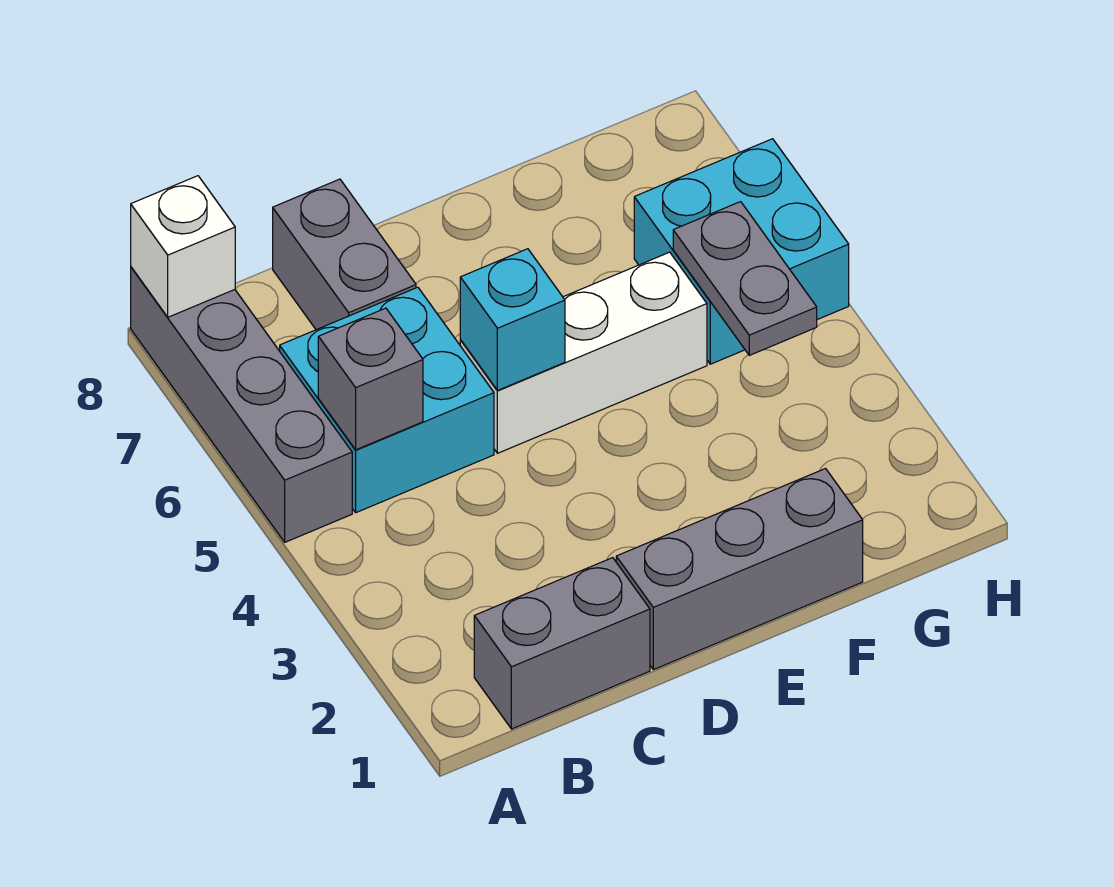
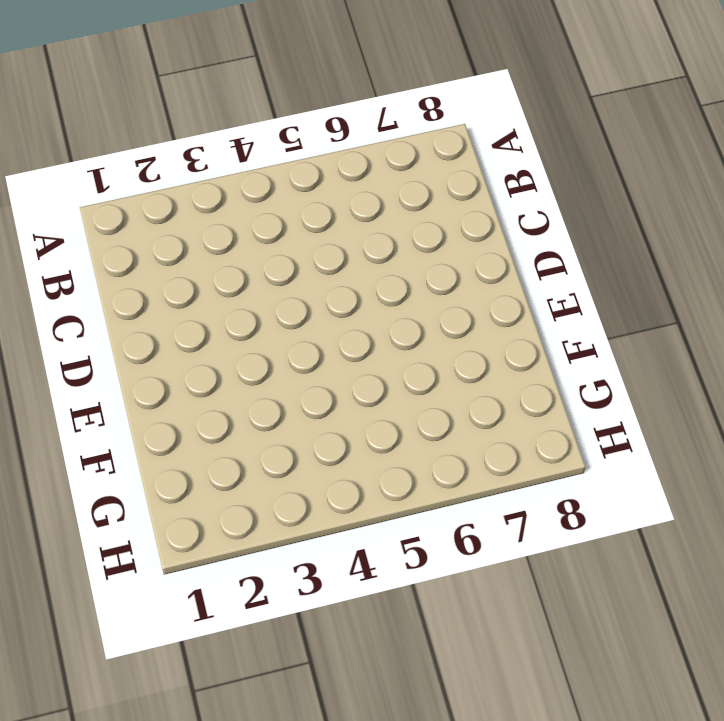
none -> grey 1x4 brick [131,267,352,542]
none -> grey 1x2 brick [474,558,650,729]

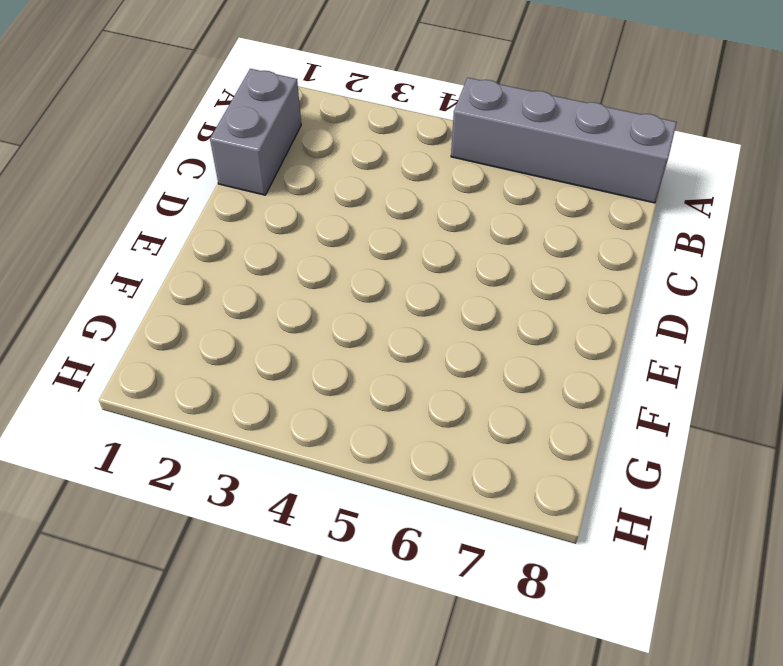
none -> cyan 2x2 brick [280,287,494,513]
none -> grey 1x2 brick [273,179,416,330]

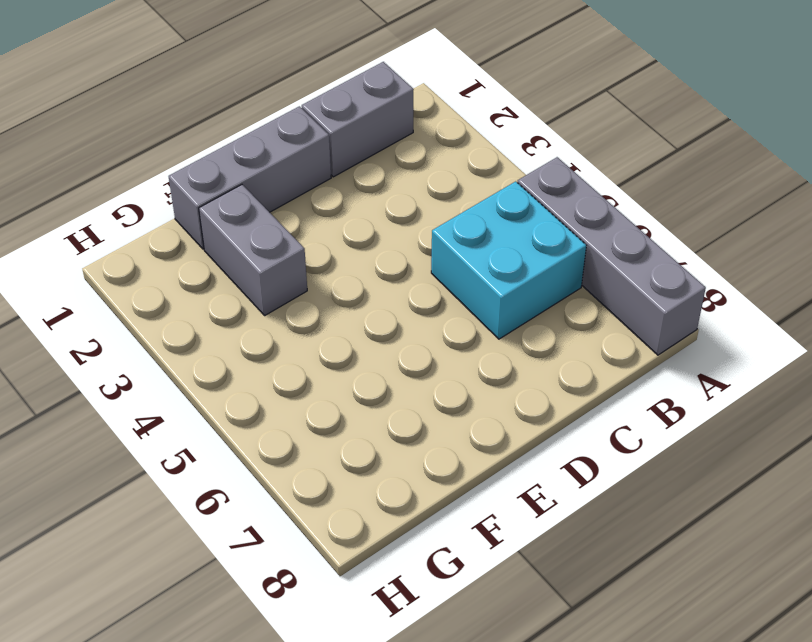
grey 1x2 brick [199,185,307,315] -> grey 1x2 brick moved to [273,179,416,330]
none -> white 1x3 brick [460,252,707,453]
none -> cyan 2x2 brick [634,139,849,364]

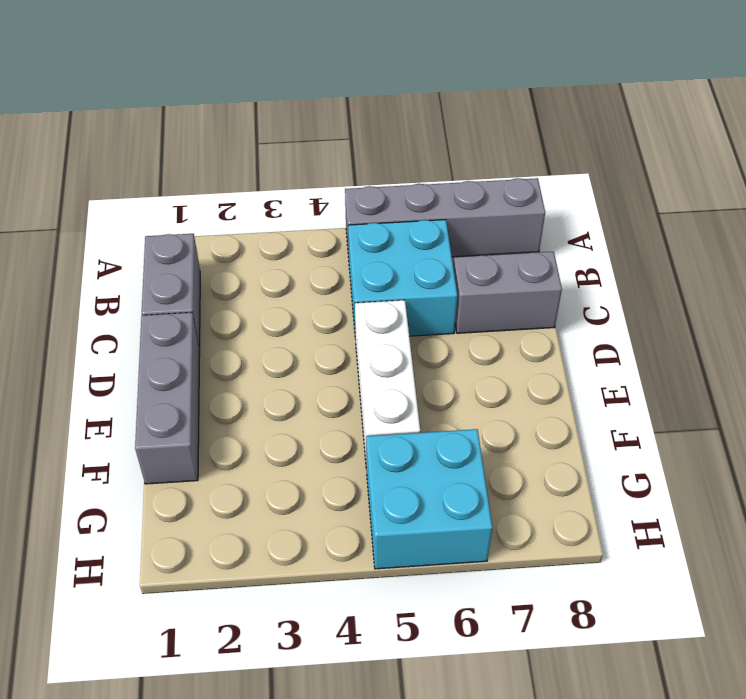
none -> white 1x1 brick [131,176,235,317]
none -> grey 1x1 brick [318,308,423,450]

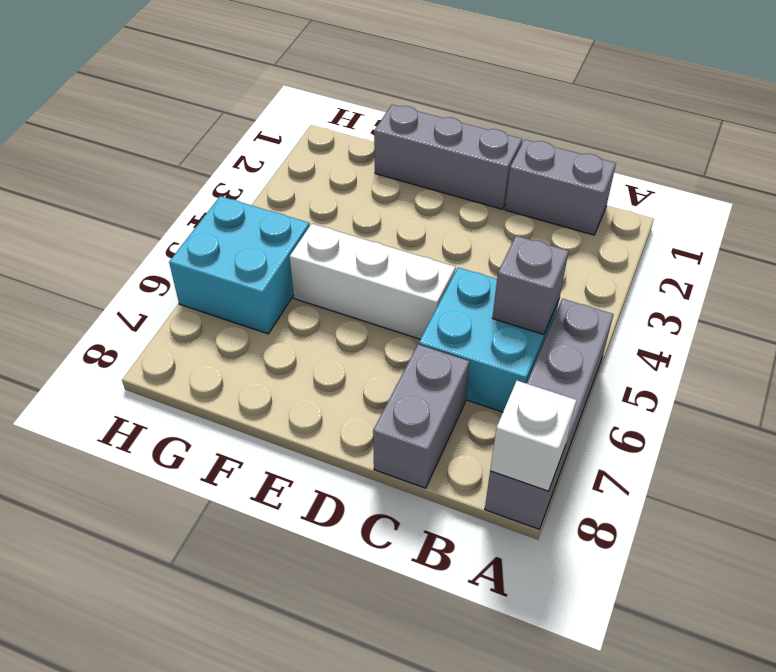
none -> cyan 1x1 brick [460,249,565,390]
none -> grey 1x2 plate [673,202,817,355]

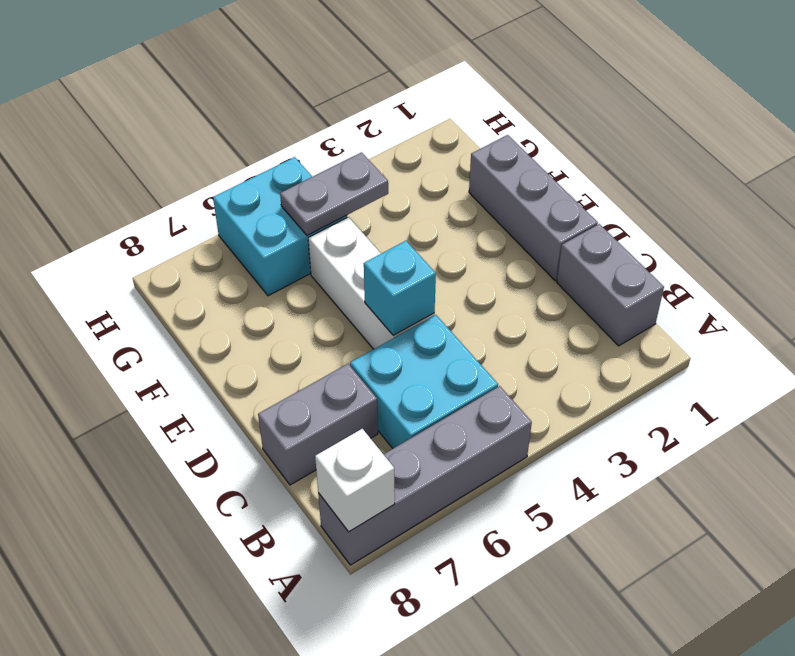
none -> grey 1x1 brick [318,308,423,450]

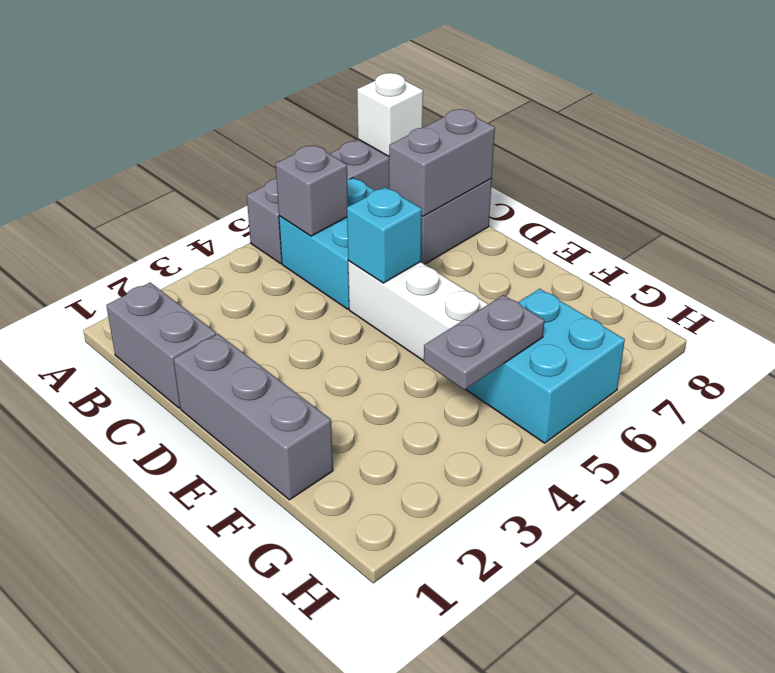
grey 1x2 brick [389,109,495,216] -> none

